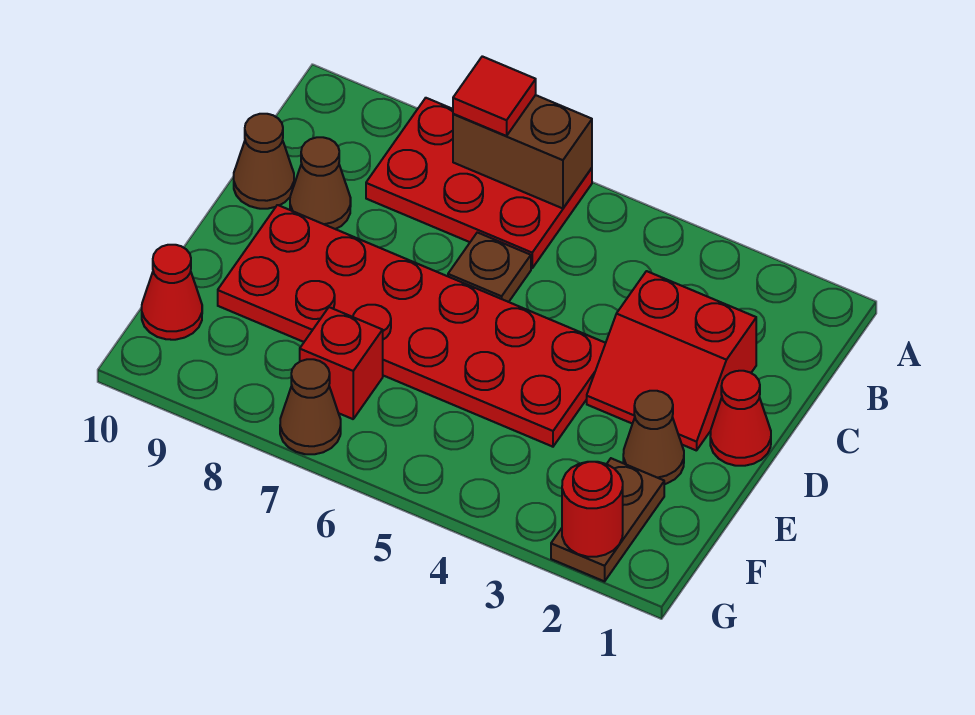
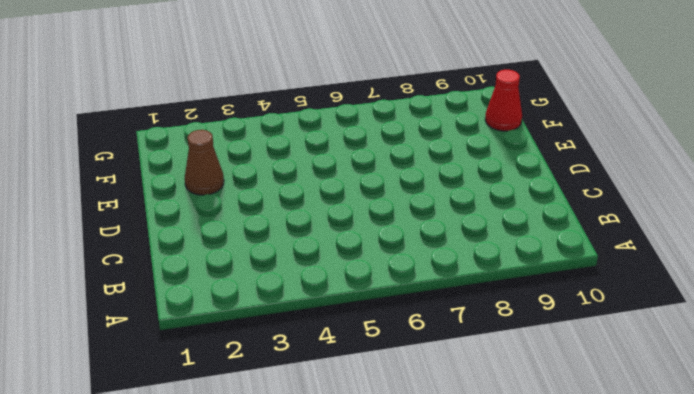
none -> red 2x3 plate [366,98,592,268]
none -> red 2x2 slope [587,271,756,451]
none -> brown 1x1 plate [448,232,531,302]

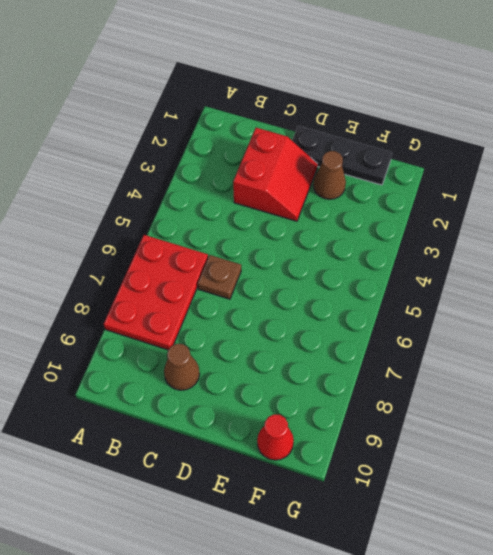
black 1x3 plate [292,126,392,185] -> red 1x1 cone [710,371,771,466]
none -> brown 1x1 cone [234,114,294,209]
none -> red 2x6 plate [218,205,605,447]
none -> brown 1x2 plate [551,458,664,581]

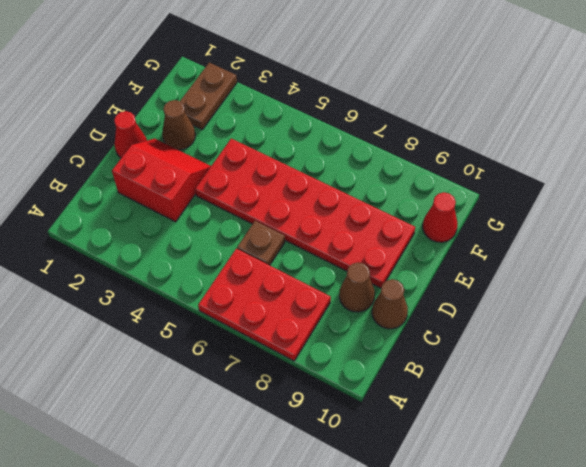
none -> red 1x1 brick [300,307,383,419]
none -> brown 1x1 cone [280,359,341,454]
none -> brown 1x2 brick [453,95,592,208]

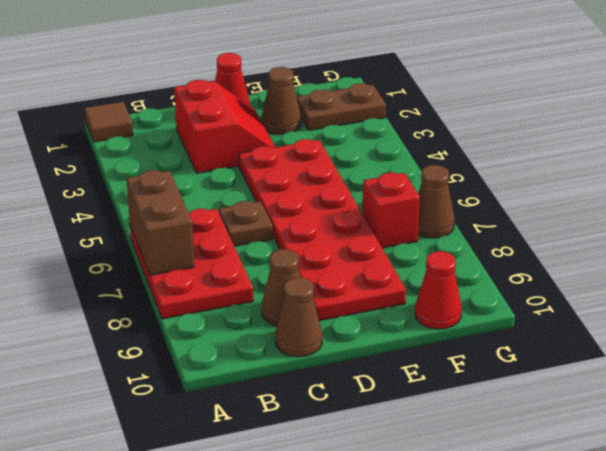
brown 1x1 tile [85,102,133,142] -> none
none -> red 1x1 round brick [562,462,623,557]
none -> red 1x1 tile [453,56,536,136]

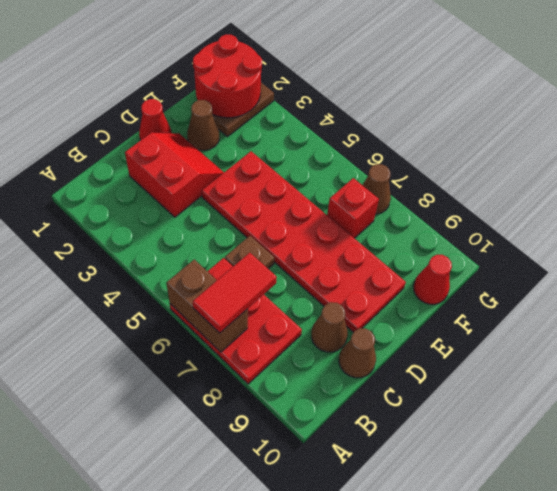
red 1x2 tile [193,253,277,333] -> red 1x1 tile [453,56,536,136]
red 2x2 round brick [193,35,262,118] -> red 1x1 round brick [562,462,623,557]

